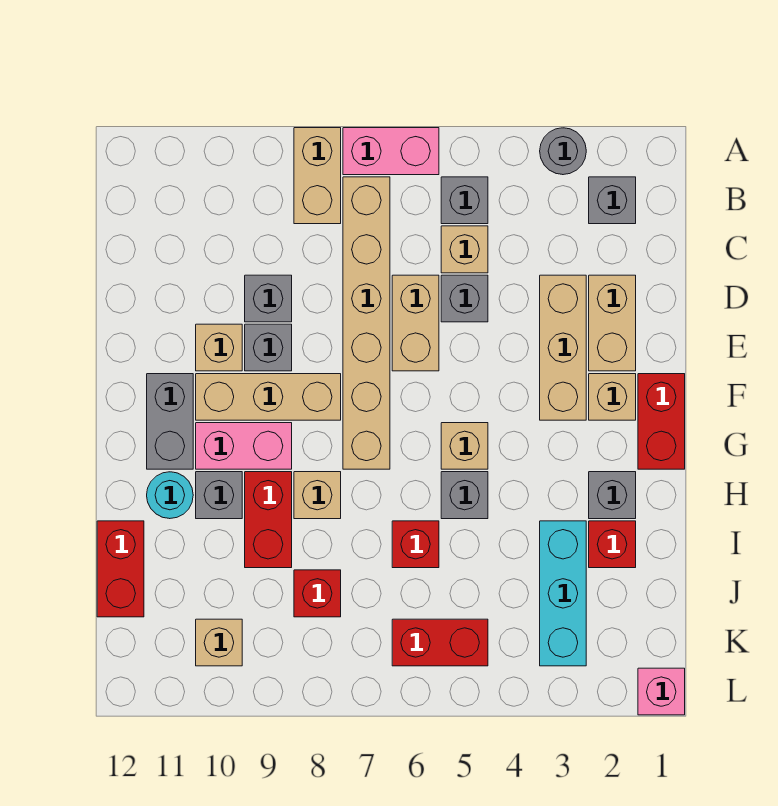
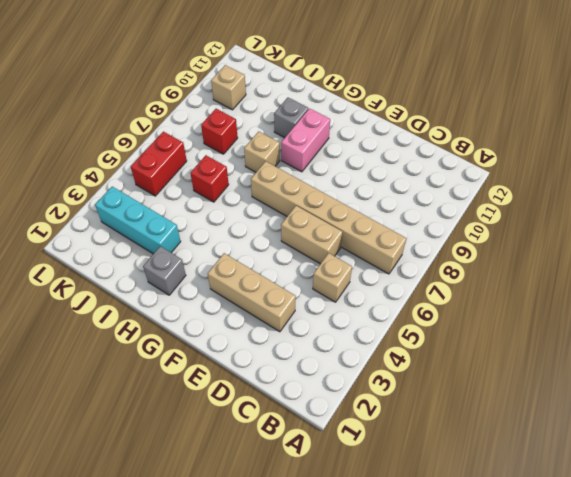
none -> grey 1x1 round brick [540,128,586,175]
none -> pink 1x2 brick [343,128,439,175]
none -> tan 1x2 brick [294,128,341,224]
none -> grey 1x1 brick [589,177,636,224]

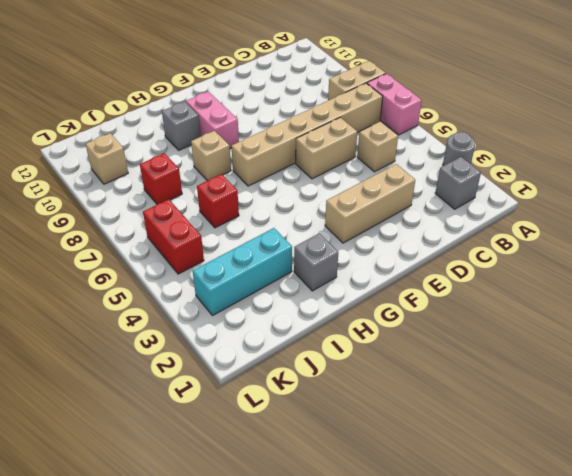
none -> grey 1x1 brick [441,177,488,224]
none -> tan 1x2 brick [589,275,636,371]
none -> grey 1x1 brick [441,275,488,322]
none -> grey 1x1 brick [245,275,292,322]

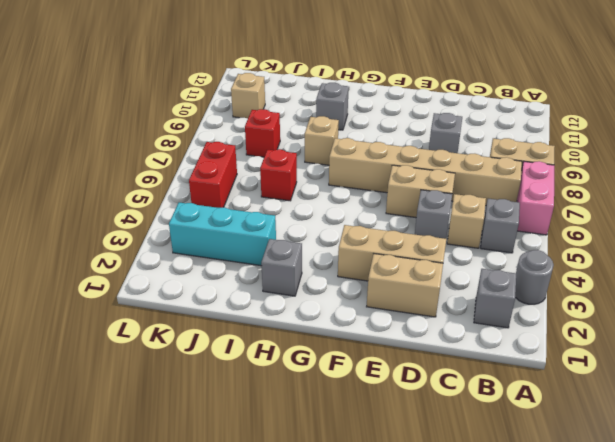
none -> grey 1x1 brick [245,324,292,371]
none -> tan 1x1 brick [196,324,242,371]
none -> red 1x2 brick [638,374,685,469]
none -> tan 1x1 brick [589,374,636,420]

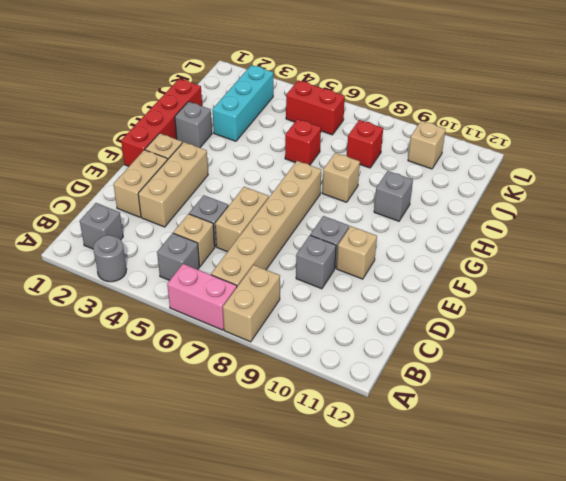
red 1x4 brick [121,79,202,166] -> red 1x2 brick [638,374,685,469]
none -> tan 1x3 brick [196,374,341,420]
none -> grey 1x2 brick [147,374,193,469]
none -> tan 1x1 brick [441,423,488,469]
none -> pink 1x2 brick [196,423,292,469]

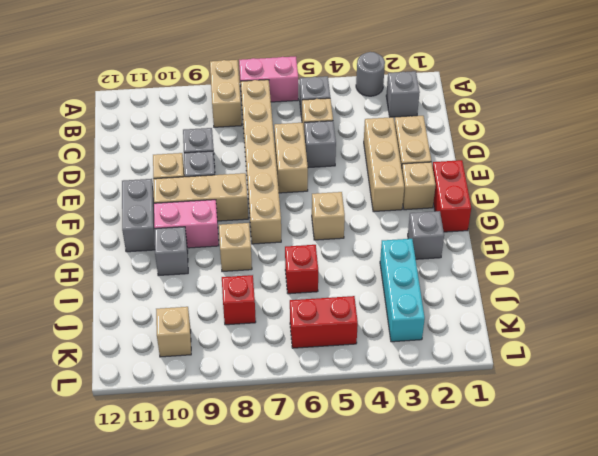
none -> grey 1x1 brick [441,472,488,519]
none -> red 1x2 brick [245,472,292,568]
none -> cyan 1x1 round brick [147,472,193,519]
none -> red 1x1 brick [589,521,636,568]

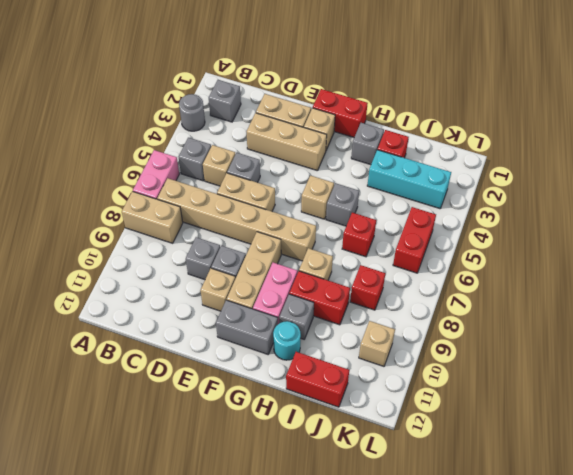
none -> pink 1x1 brick [638,668,685,715]

